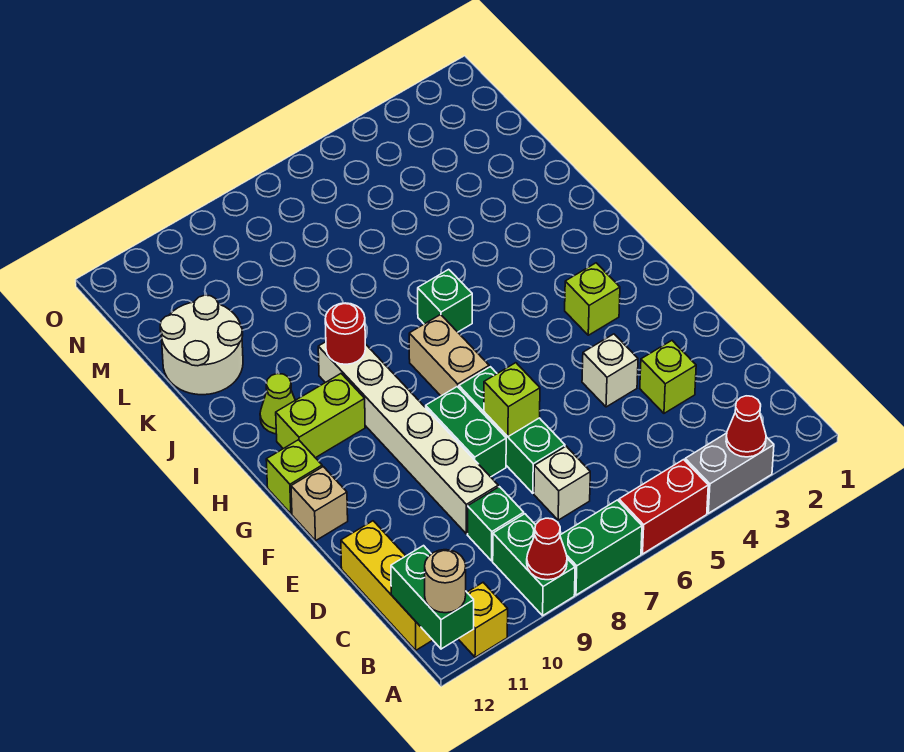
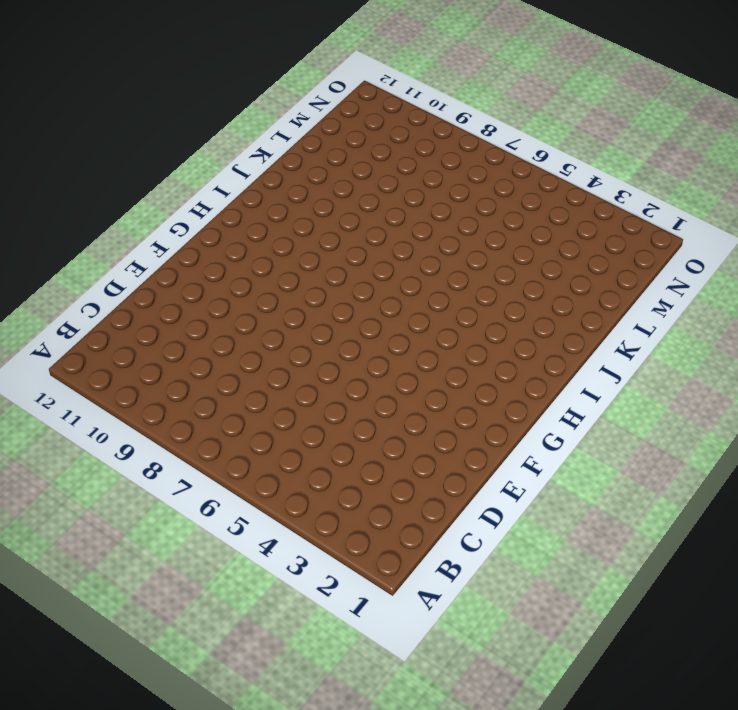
none -> grey 1x2 brick [685,433,774,513]
none -> red 1x2 brick [619,460,708,554]
none -> green 1x2 brick [560,500,642,595]

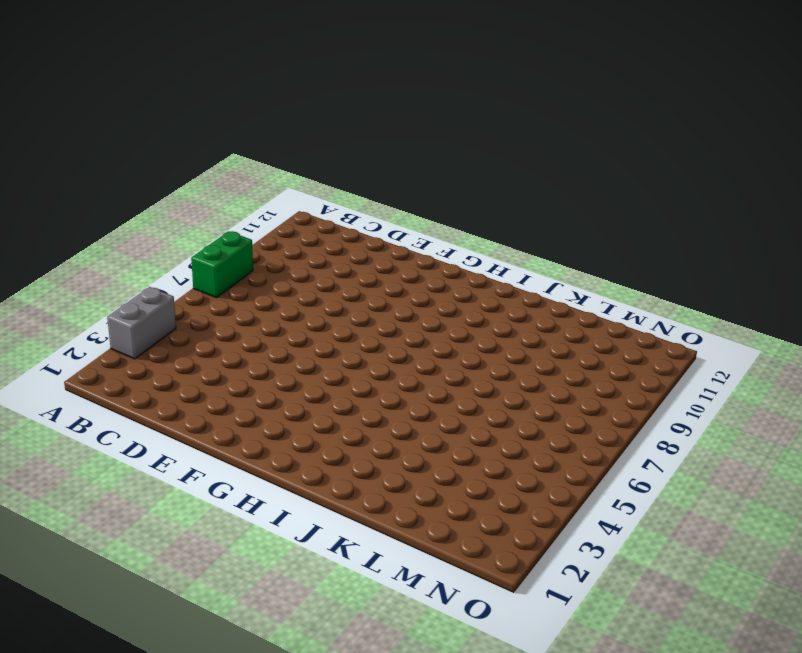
none -> red 1x2 brick [619,460,708,554]
none -> green 1x2 brick [493,514,575,616]
none -> yellow 1x1 brick [459,583,508,657]

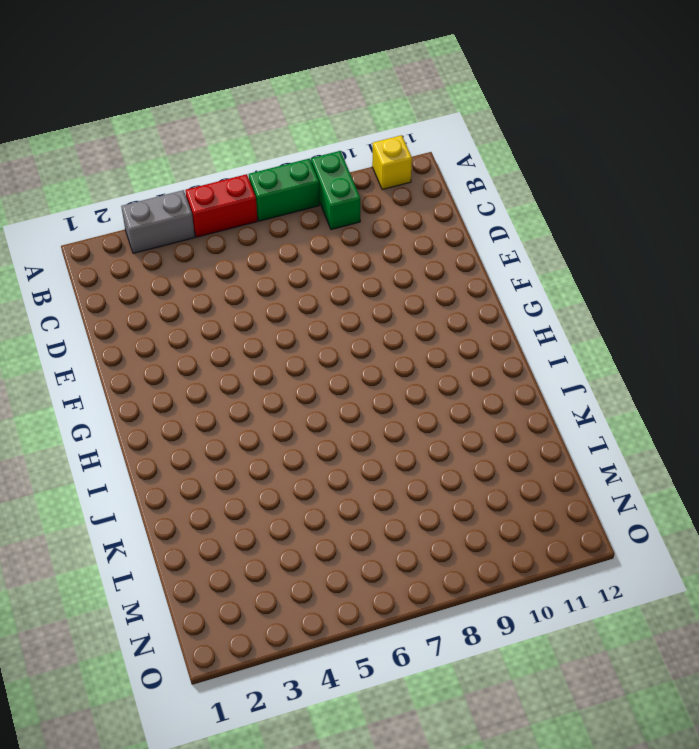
none -> yellow 1x3 brick [341,521,432,650]
none -> white 1x1 brick [534,446,590,520]
none -> green 1x1 brick [468,487,524,561]

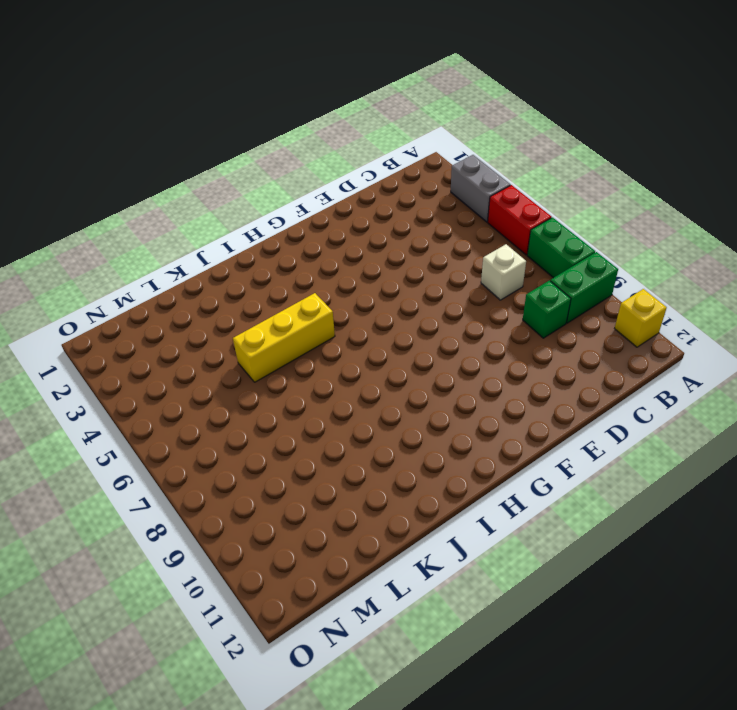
yellow 1x3 brick [233,293,335,382] -> yellow 1x3 brick moved to [341,521,432,650]
none -> lime 1x1 brick [640,341,696,413]
none -> green 1x3 brick [459,367,565,493]
none -> white 1x6 brick [318,342,498,534]

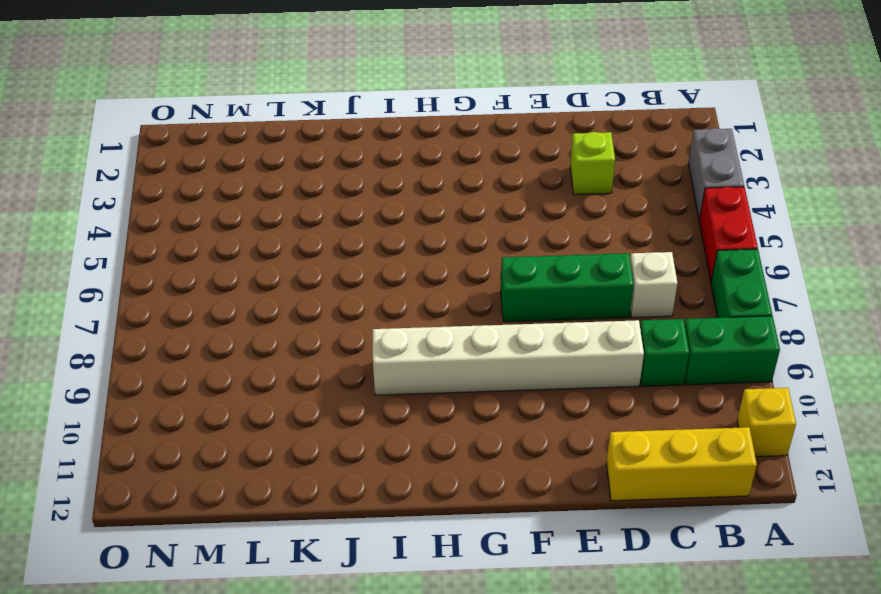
none -> white 1x1 brick [582,334,638,407]
none -> green 1x2 brick [426,387,506,477]
none -> tan 1x1 brick [291,467,348,541]

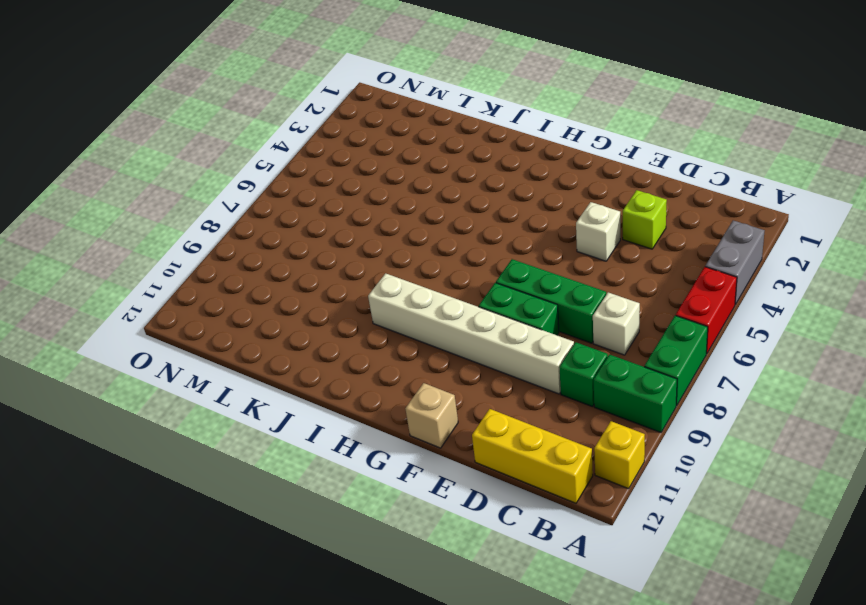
none -> lime 1x1 brick [565,263,620,335]
none -> tan 1x2 brick [409,315,489,396]
none -> lime 1x1 brick [266,440,322,514]

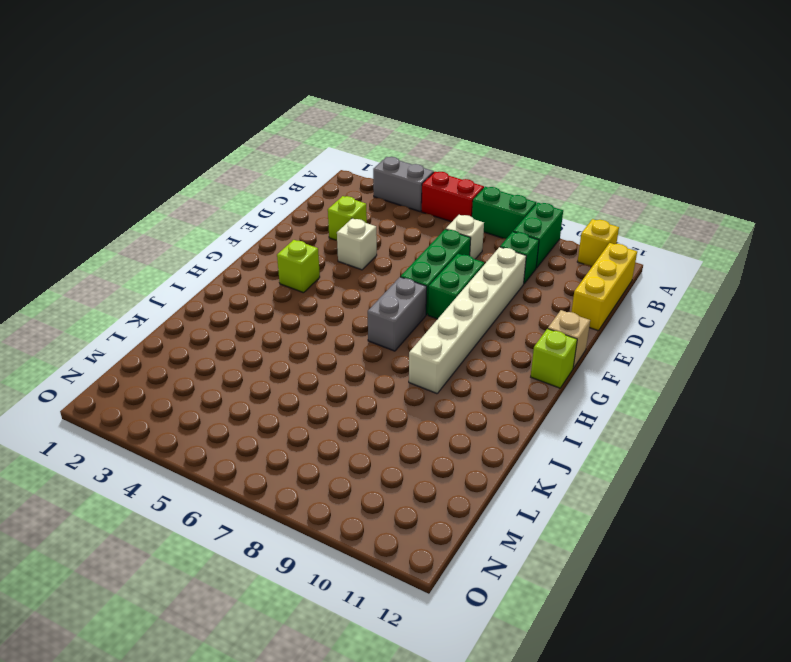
grey 1x2 brick [368,277,427,351] -> tan 1x2 brick [409,315,489,396]
none -> lime 1x2 brick [276,374,365,458]
none -> green 1x1 brick [418,269,472,332]
none -> lime 1x1 cone [260,374,295,434]

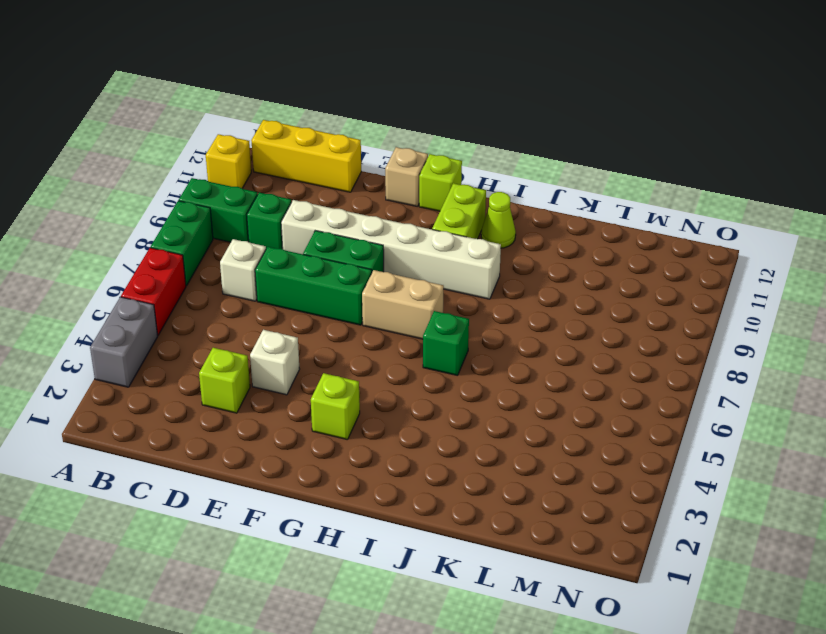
none -> white 2x2 round brick [160,295,243,395]
none -> red 1x1 cone [726,396,766,457]
none -> red 1x1 cone [527,518,567,580]

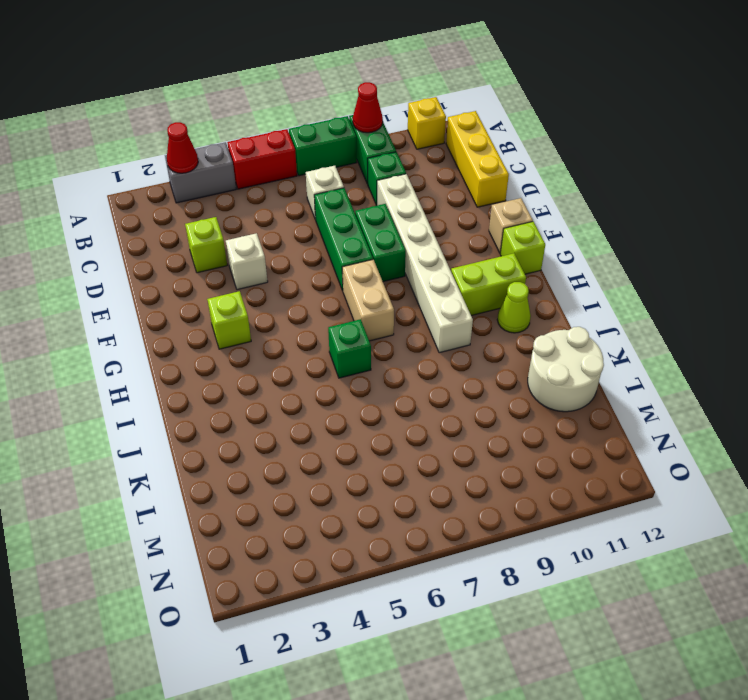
none -> green 1x2 brick [391,546,474,649]
none -> lime 1x1 brick [484,363,540,437]
none -> red 1x1 round brick [325,303,365,364]

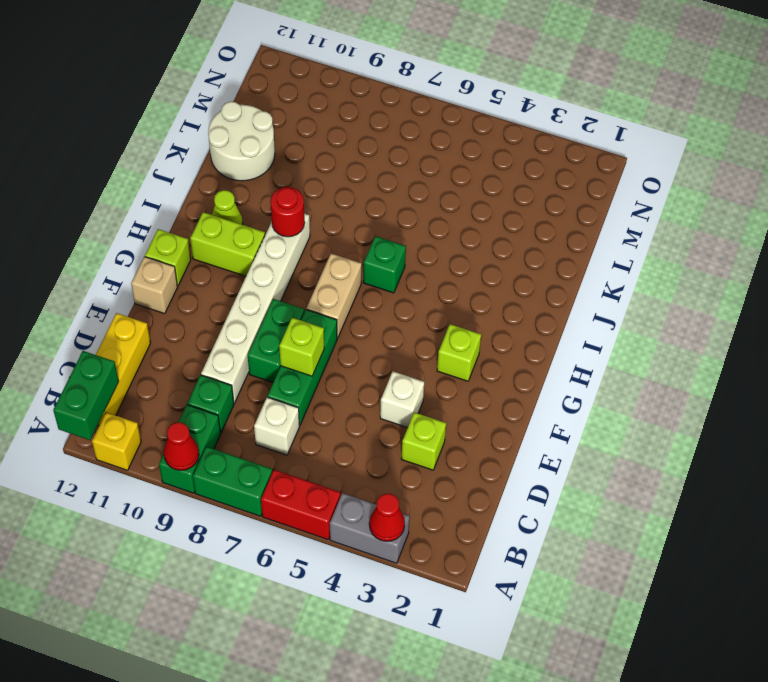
none -> tan 1x1 round brick [425,550,466,613]

